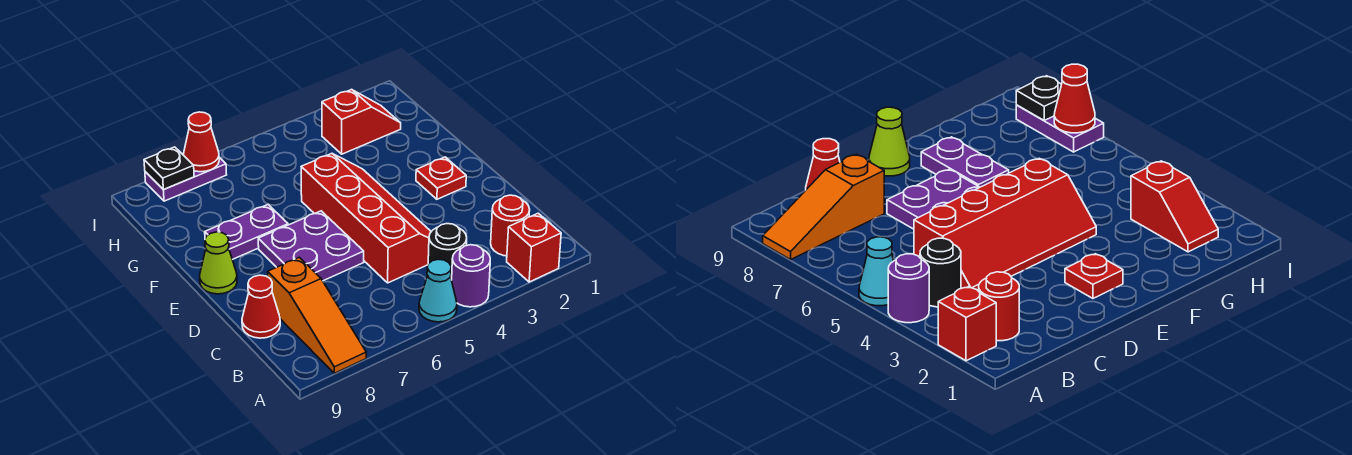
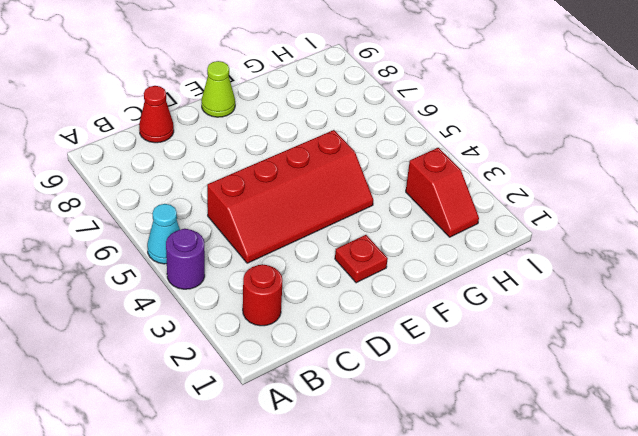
none -> red 1x1 brick [507,213,561,282]
none -> orange 1x3 slope [268,257,366,373]
none -> black 1x1 round brick [428,224,467,280]

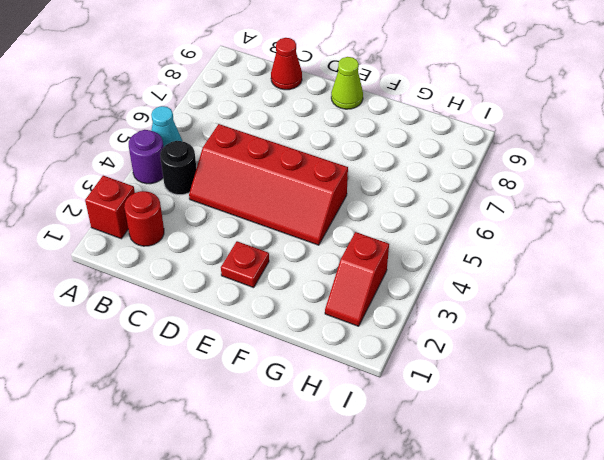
none -> orange 1x3 slope [268,257,366,373]
none -> purple 2x2 plate [258,211,364,281]
none -> purple 1x2 plate [205,205,288,260]

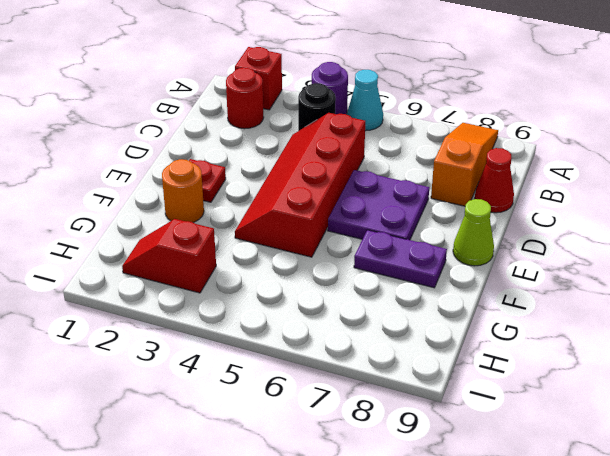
orange 1x1 round brick [162,159,204,223] -> none
none -> purple 1x2 plate [145,157,227,201]
none -> red 1x1 cone [183,112,219,172]
none -> black 1x1 plate [144,147,194,190]

